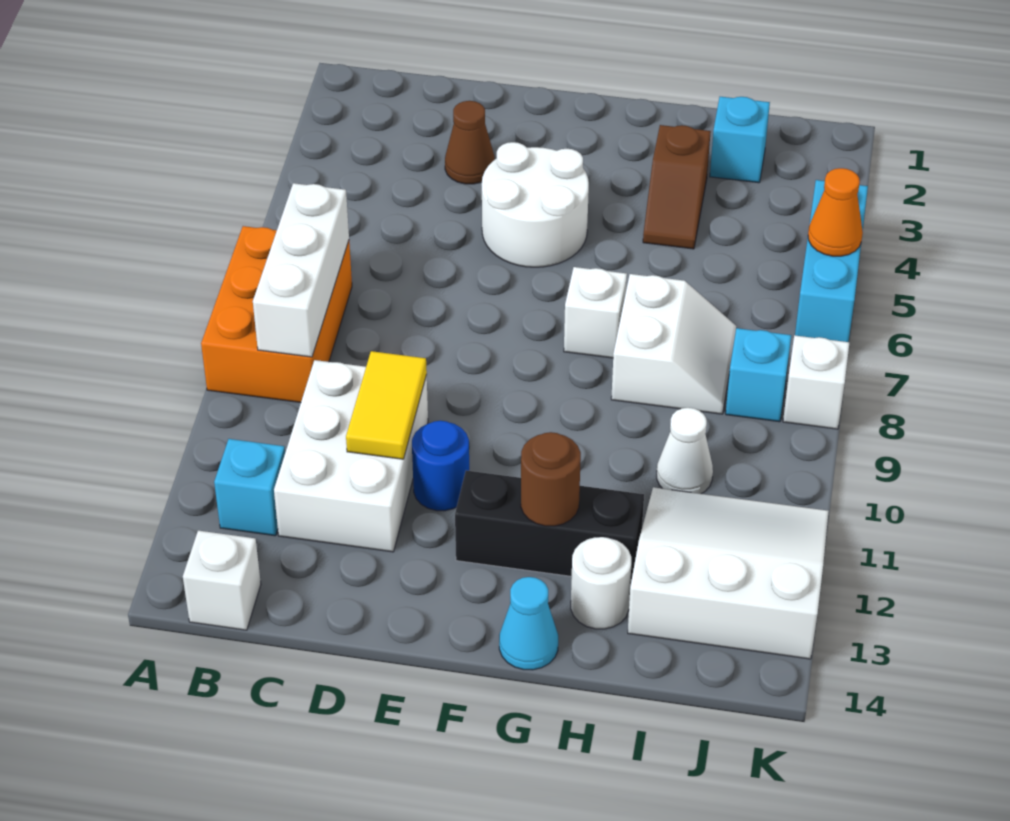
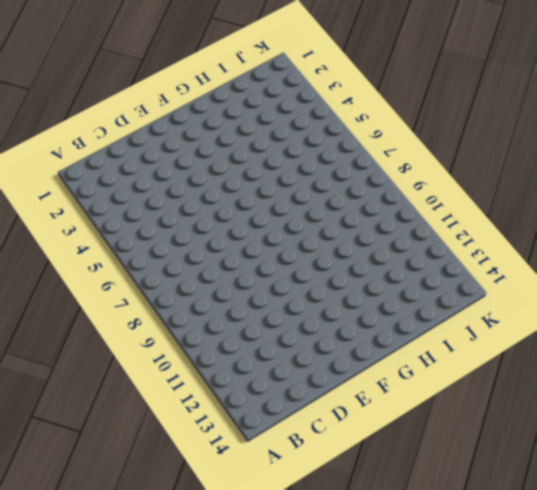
none -> orange 2x3 brick [201,226,352,403]
none -> cyan 1x1 brick [214,439,285,536]
none -> white 1x1 brick [183,531,261,630]

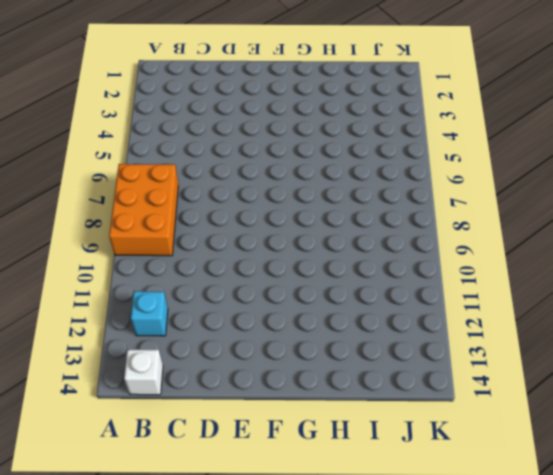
none -> white 2x3 brick [274,360,428,552]
none -> brown 1x1 cone [445,101,495,184]
none -> white 2x2 round brick [482,142,589,267]

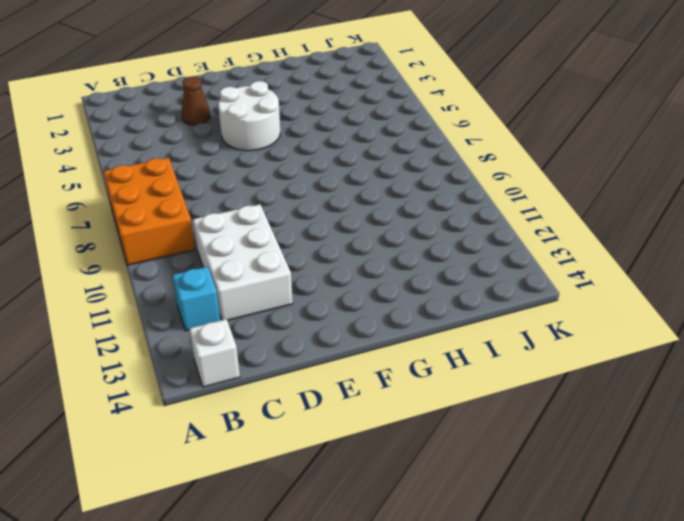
none -> blue 1x1 round brick [412,421,469,511]
none -> black 1x3 brick [455,470,644,585]
none -> white 1x1 brick [564,267,627,358]

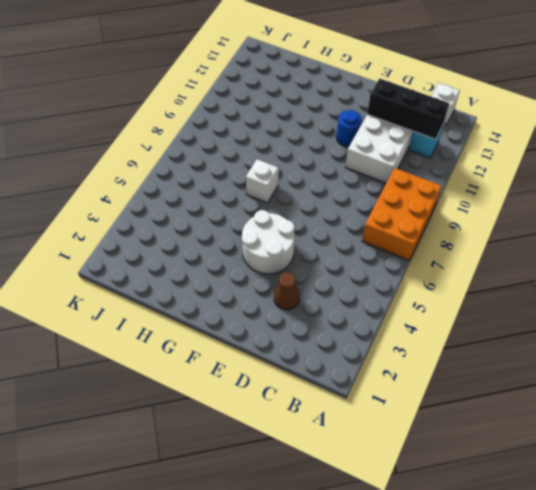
black 1x3 brick [367,79,449,139] -> black 1x3 brick moved to [455,470,644,585]
none -> cyan 1x1 cone [499,577,558,670]
none -> brown 1x2 slope [643,125,711,249]
none -> white 2x2 slope [611,274,736,414]

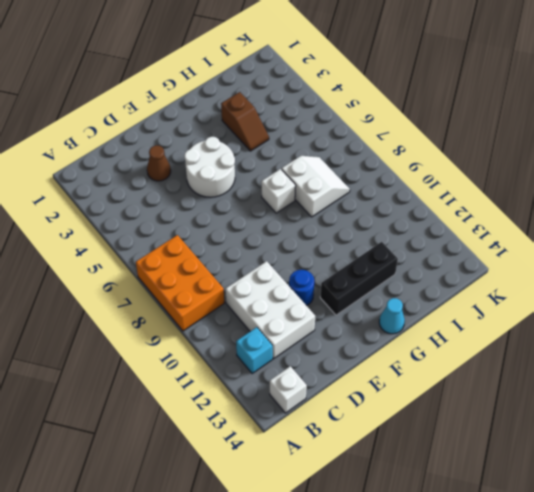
none -> white 1x1 round brick [571,537,631,629]
none -> cyan 1x1 brick [710,97,770,183]
none -> white 1x1 cone [657,408,713,494]

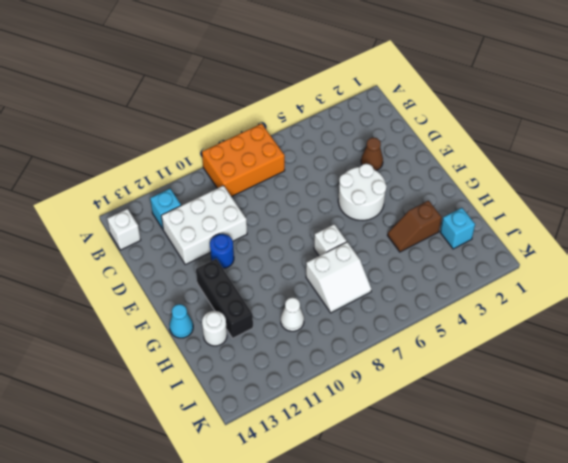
none -> white 3x3 slope [628,487,829,659]
none -> cyan 1x1 brick [726,328,791,422]
none -> cyan 1x3 brick [795,180,868,342]

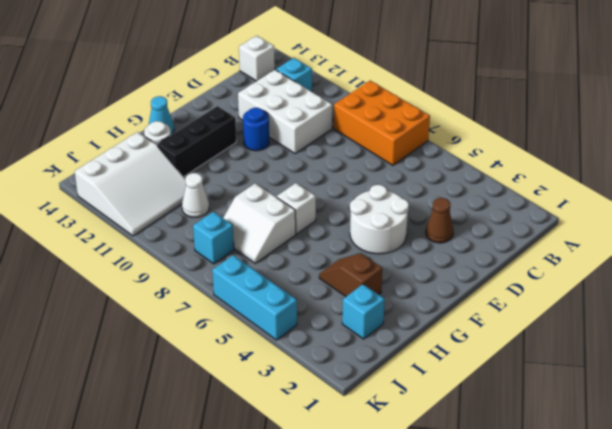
none -> white 1x1 brick [783,335,850,429]
none -> white 1x3 brick [253,183,349,357]
none -> yellow 1x2 tile [346,351,427,459]

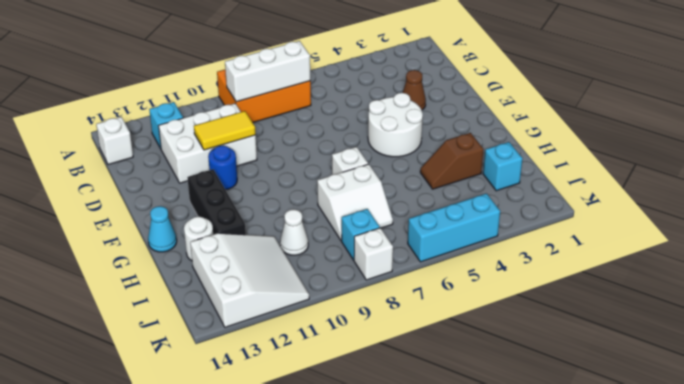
none -> brown 1x1 round brick [521,432,581,526]
none -> orange 1x1 cone [808,168,863,256]

